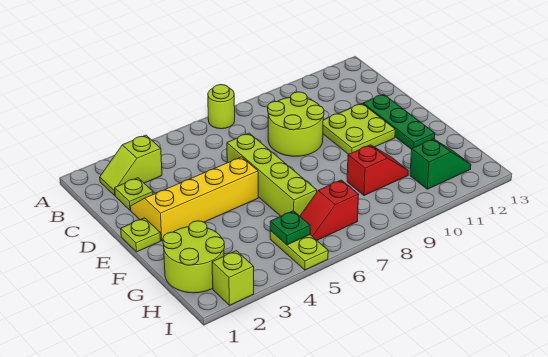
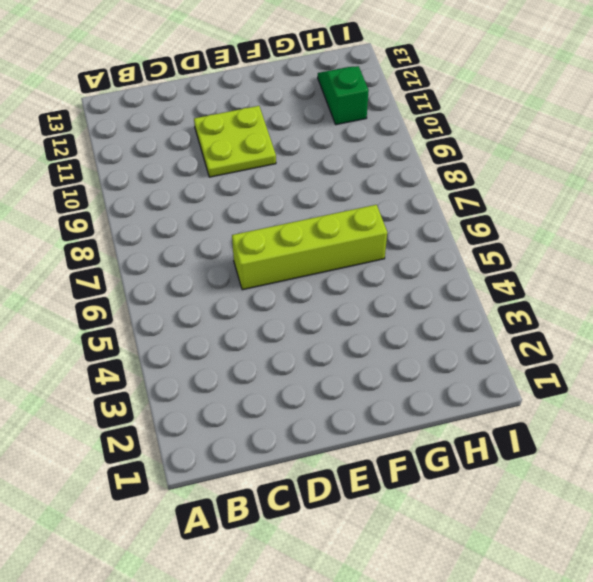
none -> lime 1x1 round brick [208,85,235,129]
none -> lime 1x2 slope [100,135,162,195]
none -> lime 1x1 plate [115,178,153,210]

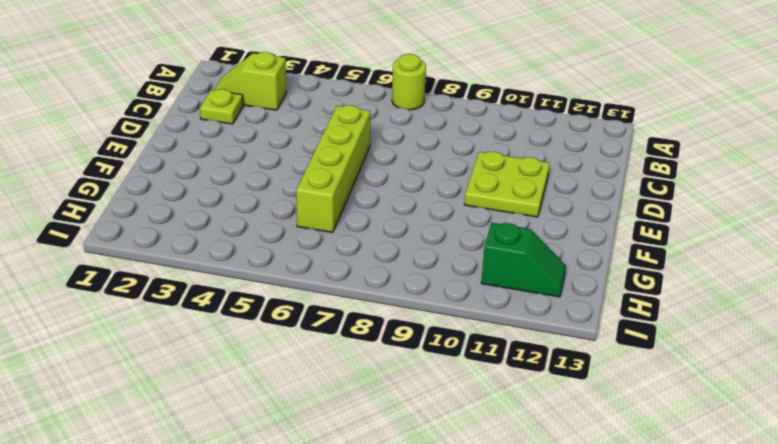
none -> lime 2x2 round brick [268,92,324,156]
none -> yellow 2x4 slope [130,157,258,241]
none -> green 1x3 plate [363,94,435,149]

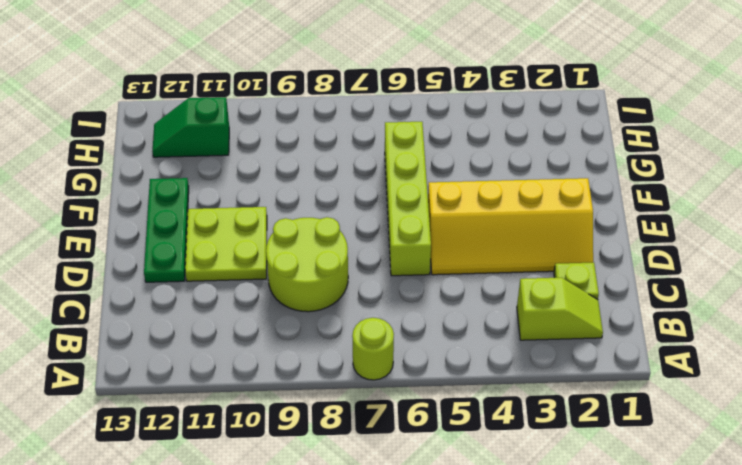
none -> lime 1x1 plate [121,218,161,252]
none -> lime 2x2 round brick [163,221,224,293]
none -> red 1x2 slope [347,145,408,195]

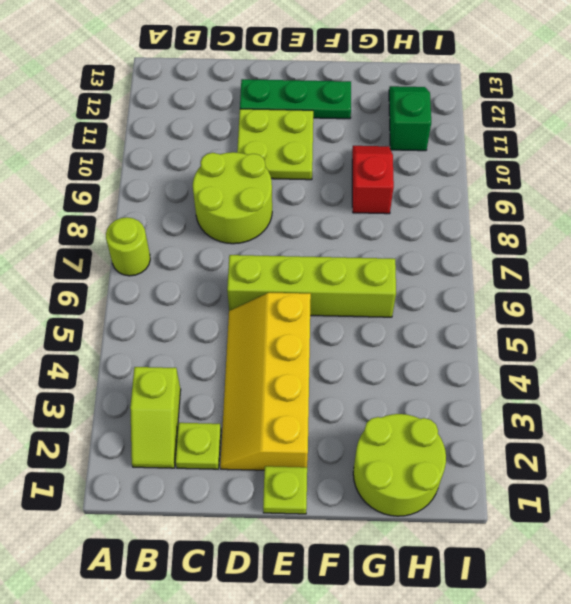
none -> lime 1x2 plate [270,231,328,270]
none -> red 1x2 slope [300,180,359,240]
none -> lime 1x1 brick [212,251,254,305]

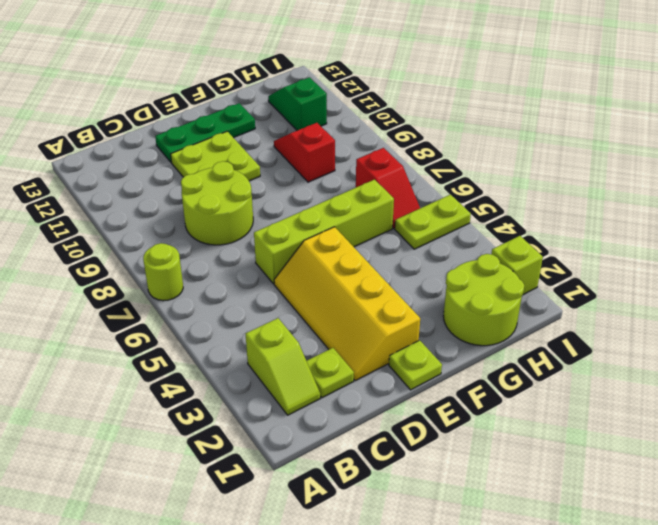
none -> green 1x1 plate [270,211,310,245]

